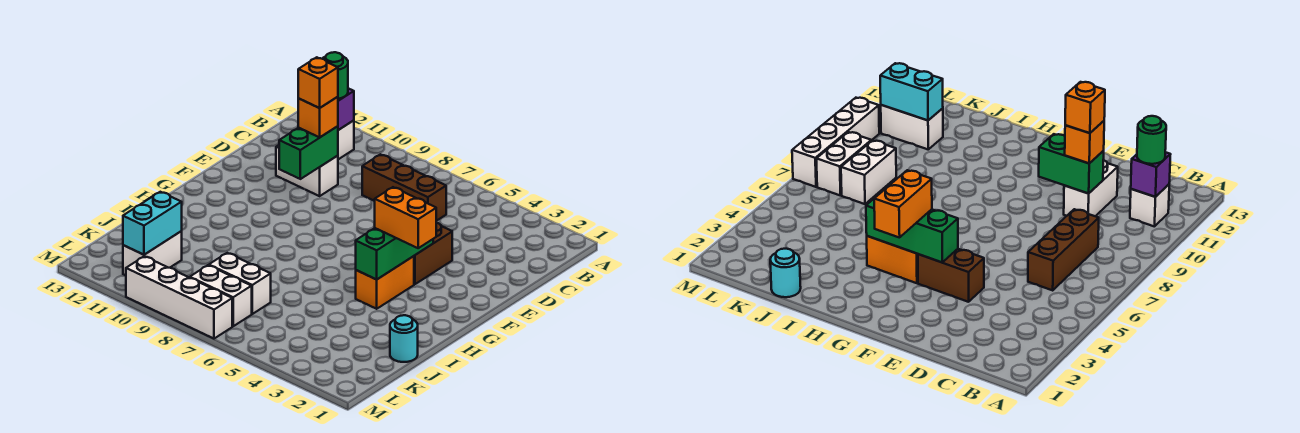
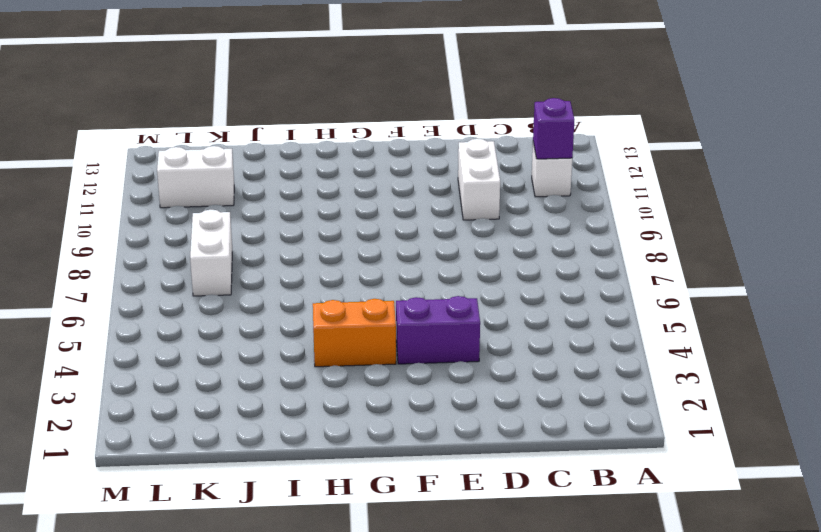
purple 1x2 brick [396,296,480,364] -> brown 1x2 brick [414,223,452,284]
none -> brown 1x3 brick [362,154,446,221]
none -> cyan 1x1 round brick [390,315,418,362]
none -> white 1x2 brick [190,265,252,326]

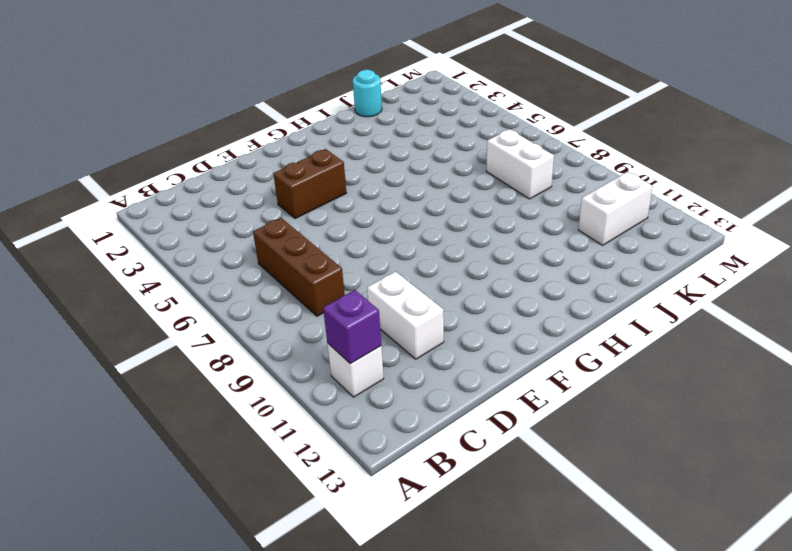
none -> orange 1x2 brick [356,256,414,309]
none -> white 1x2 brick [190,265,252,326]
none -> white 1x4 brick [126,256,232,339]

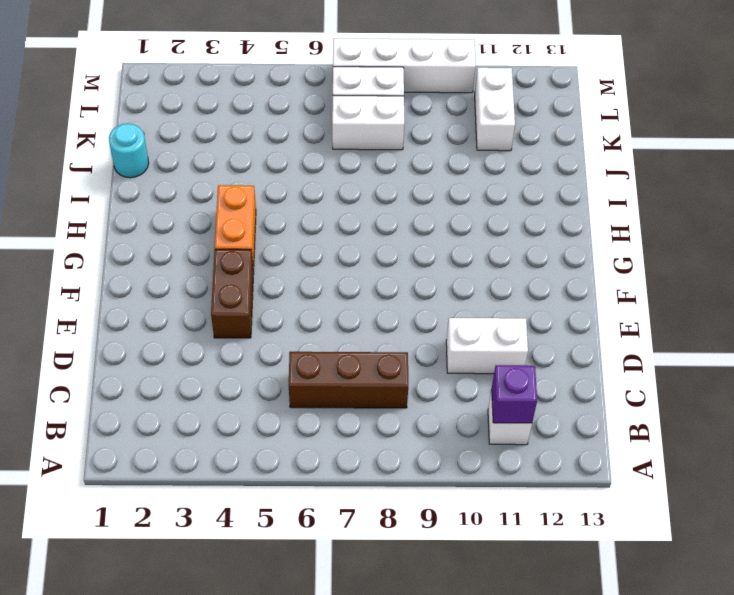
none -> green 1x2 brick [279,126,338,179]
none -> green 1x3 brick [356,228,433,279]
none -> cyan 1x2 brick [123,192,182,255]

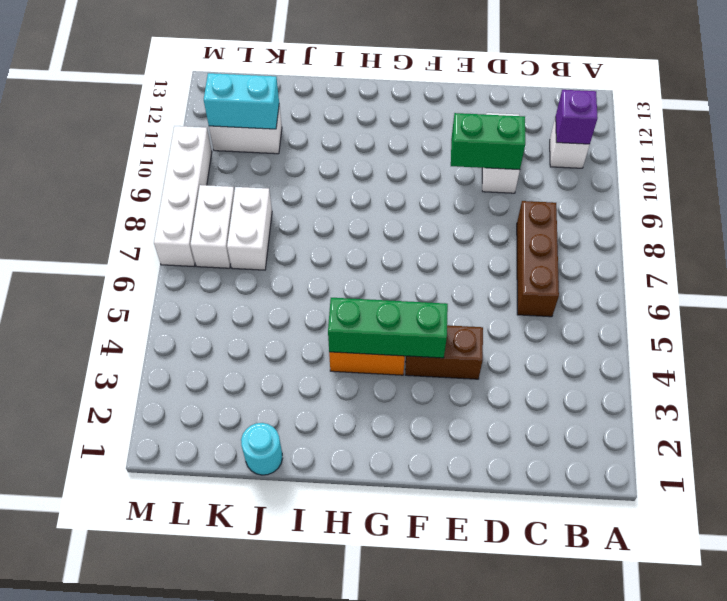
none -> green 1x1 round brick [322,52,348,99]
none -> orange 1x1 brick [298,97,338,137]
none -> orange 1x2 brick [375,187,436,248]

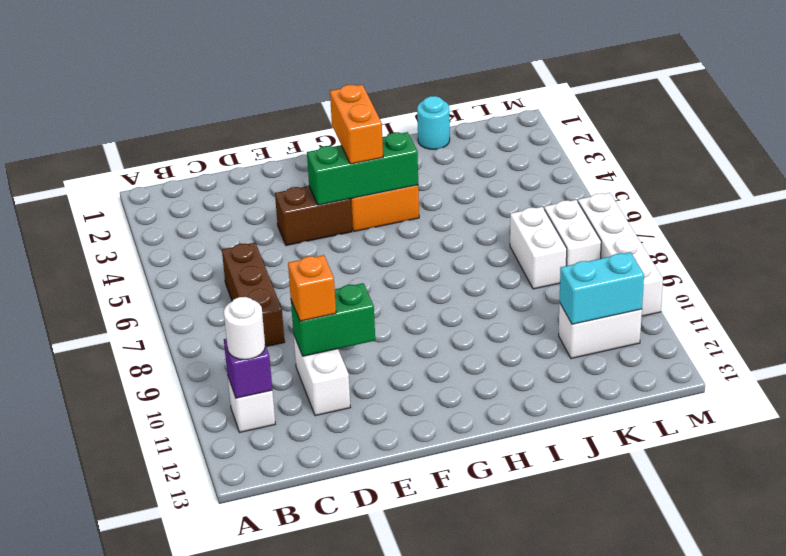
white 1x1 round brick [224,297,265,360] -> green 1x1 round brick [322,52,348,99]
none -> orange 1x1 brick [298,57,338,108]

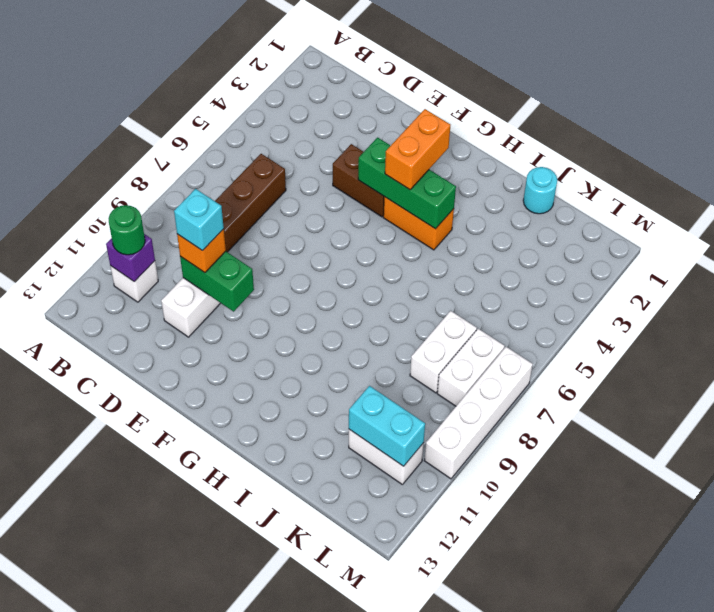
cyan 1x1 brick [174,189,224,250] -> orange 1x1 brick [298,57,338,108]

